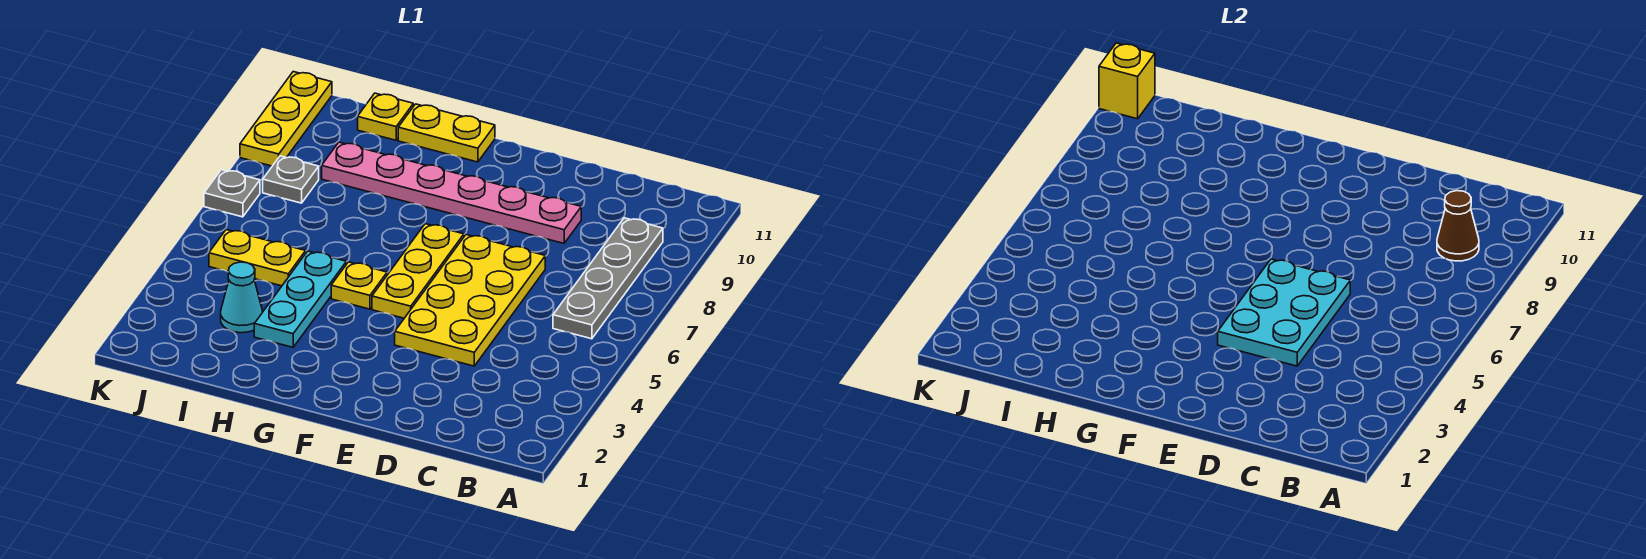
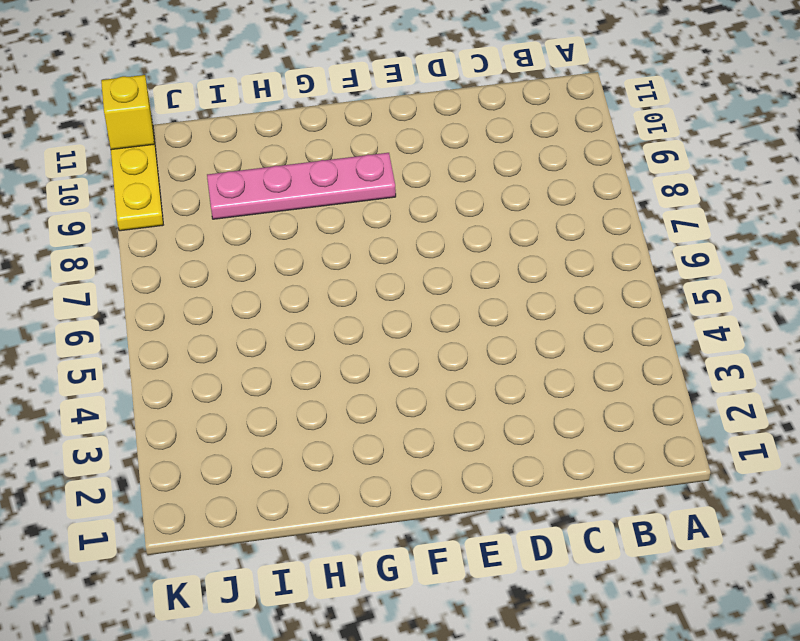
pink 1x4 plate [207,153,396,219] -> pink 1x6 plate [322,142,581,243]
none -> grey 1x4 plate [553,218,663,339]
none -> yellow 2x4 plate [395,235,545,366]
none -> yellow 1x3 plate [372,224,464,318]

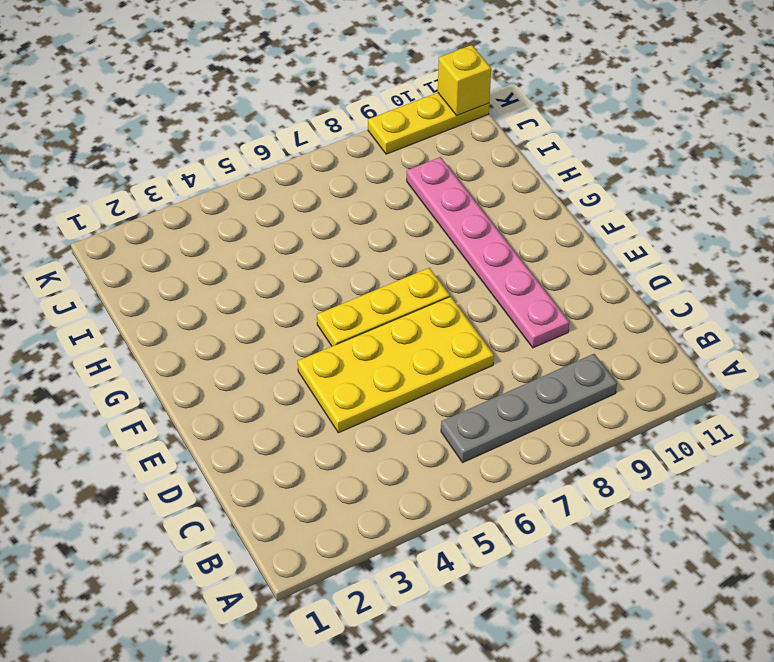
none -> yellow 1x1 plate [331,262,387,309]
none -> yellow 1x2 plate [398,104,495,162]
none -> cyan 1x3 plate [254,251,346,347]

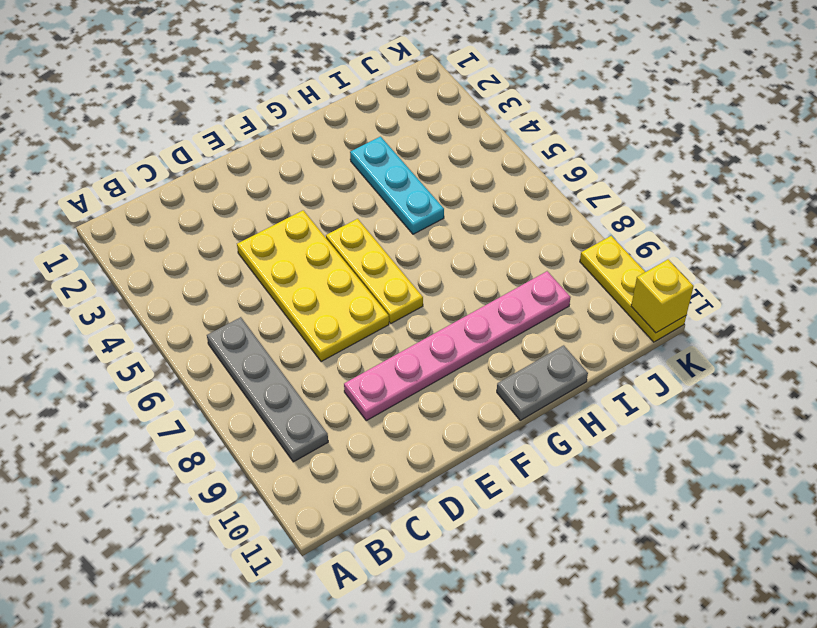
grey 1x2 plate [497,345,588,420] -> yellow 1x2 plate [398,104,495,162]
none -> yellow 1x1 plate [331,262,387,309]
none -> cyan 1x1 cone [221,262,263,333]
none -> yellow 1x2 plate [209,230,306,286]

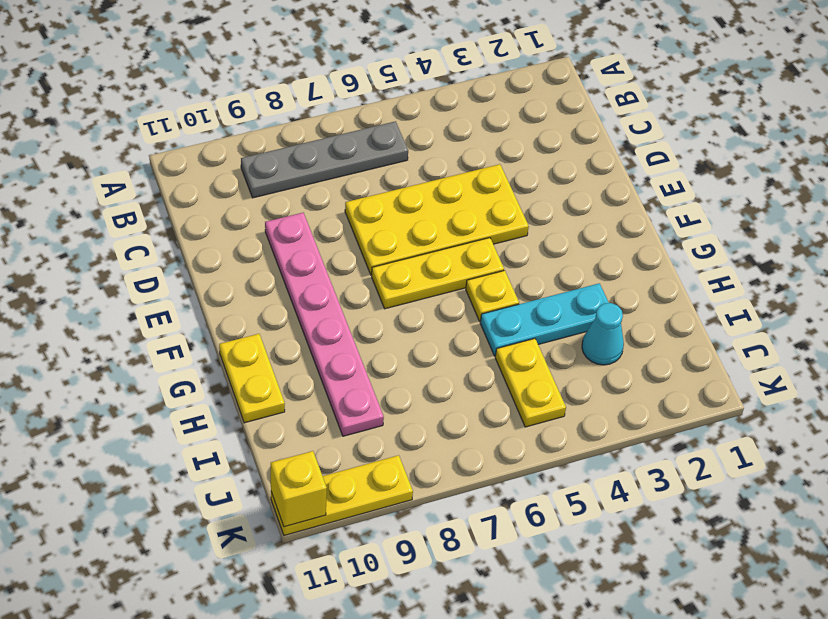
none -> yellow 1x1 plate [358,93,413,140]
none -> grey 1x1 plate [263,156,319,203]
none -> grey 1x1 plate [204,170,260,217]

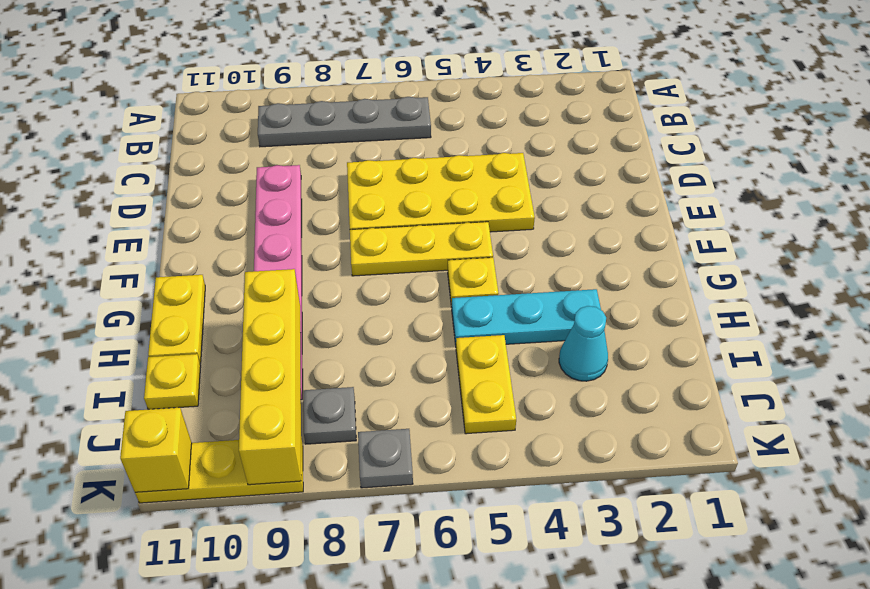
yellow 1x4 brick [239,269,301,485] -> none
none -> brown 1x1 cone [1437,191,1479,261]
none -> cyan 2x3 plate [1218,259,1350,366]

